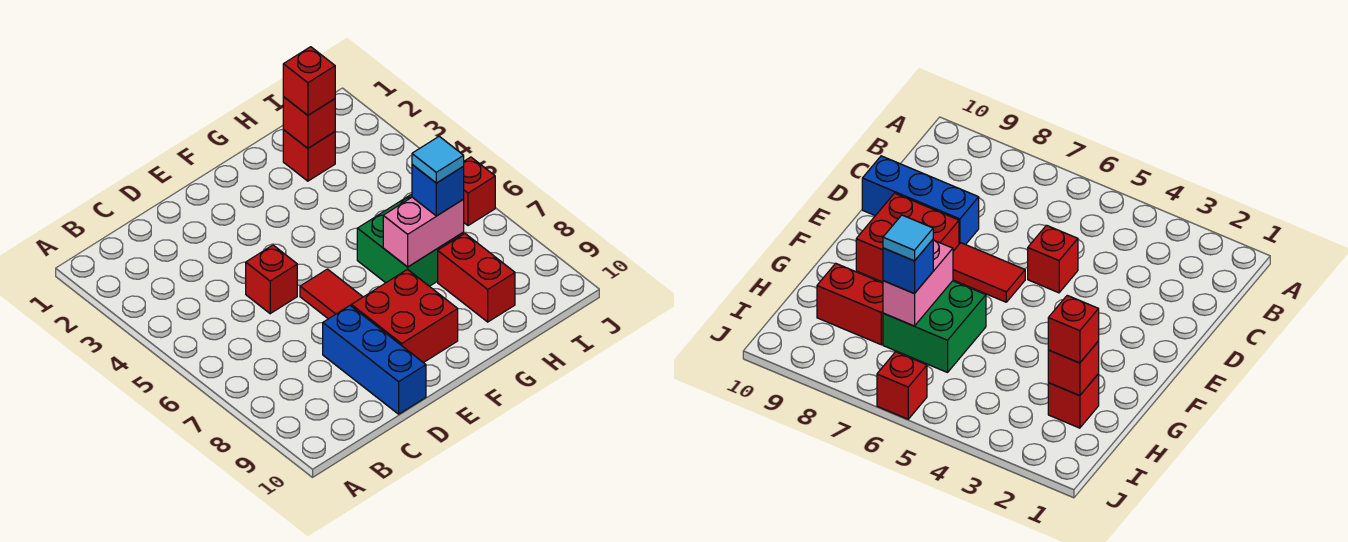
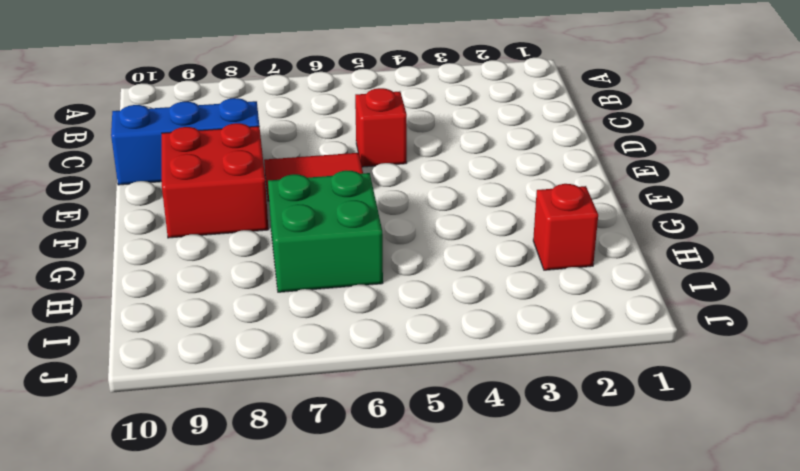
none -> red 1x2 brick [438,233,515,322]
none -> red 1x1 brick [463,157,495,226]
none -> pink 1x2 brick [383,197,464,267]

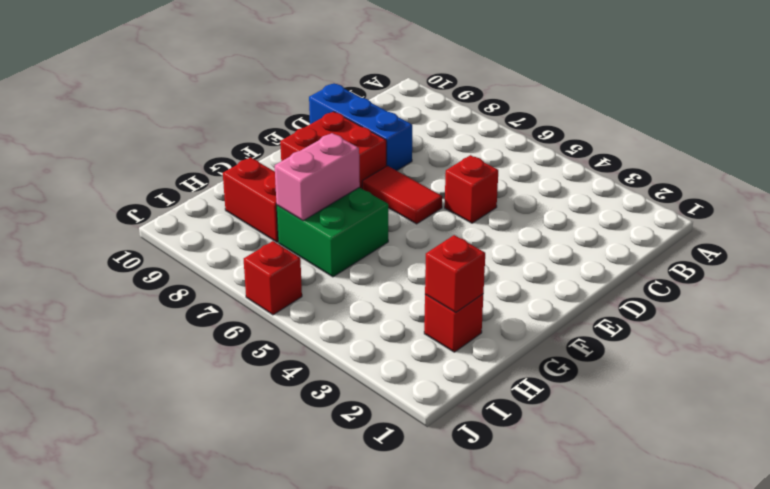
none -> red 1x1 brick [283,47,335,115]
none -> blue 1x1 brick [412,165,464,216]
none -> cyan 1x1 tile [412,136,464,183]

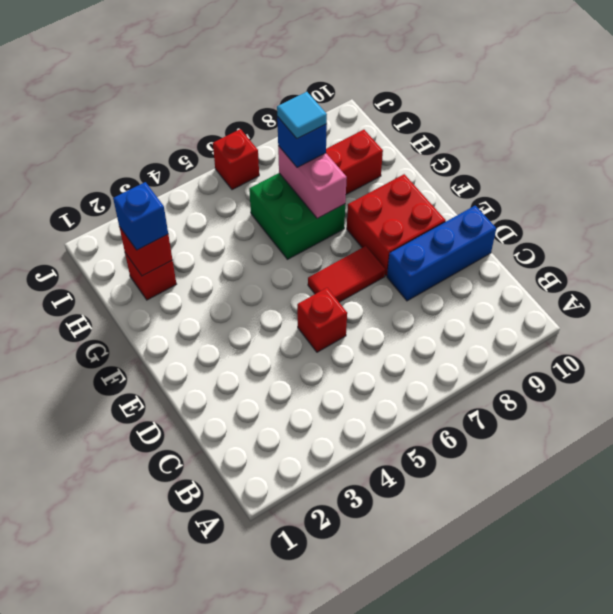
blue 1x1 brick [113,182,168,250] -> red 1x1 brick [283,47,335,115]

